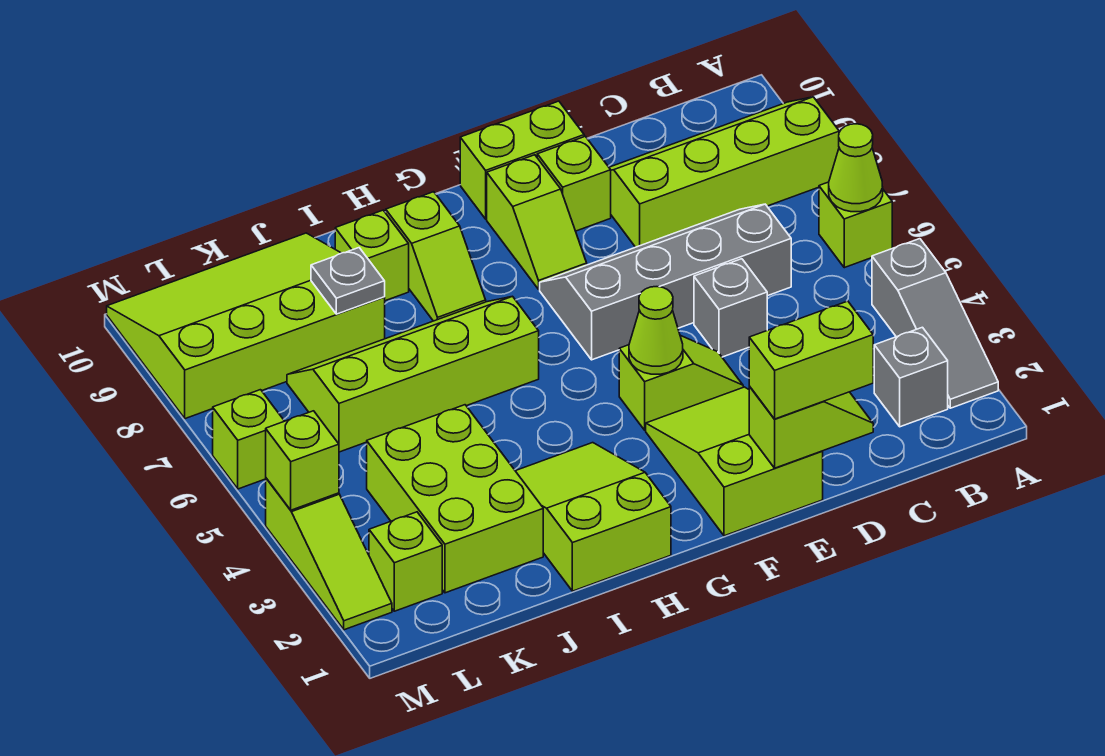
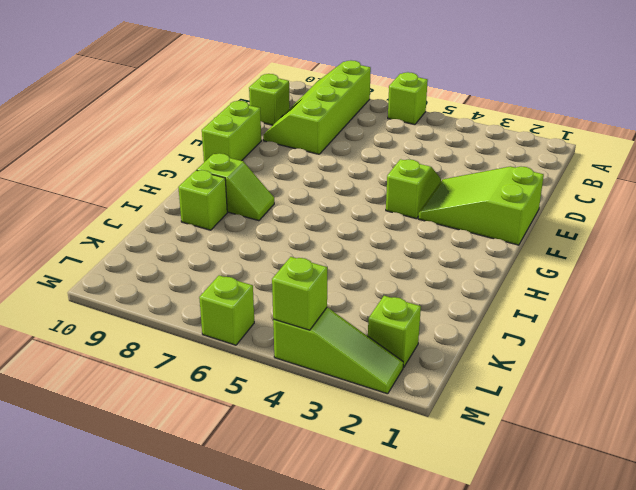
lime 1x1 brick [249,74,290,125] -> lime 1x1 brick moved to [537,136,611,231]
none -> grey 1x3 slope [872,239,998,408]
none -> grey 1x1 brick [874,327,948,427]
none -> grey 2x4 slope [540,204,791,360]

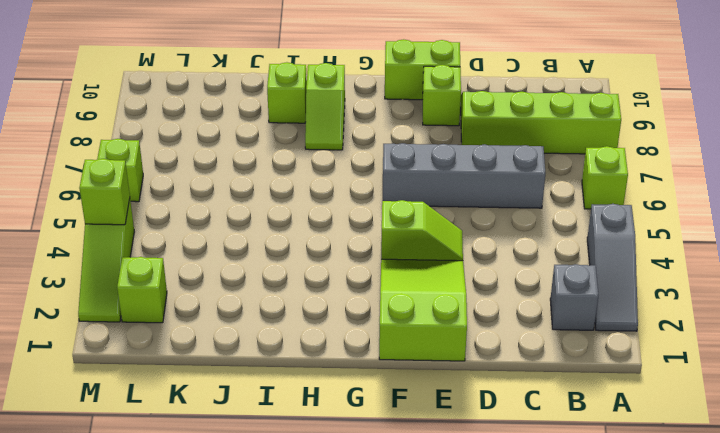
none -> grey 1x1 brick [694,259,767,357]
none -> lime 1x2 slope [487,155,587,289]
none -> lime 2x3 slope [516,443,671,591]

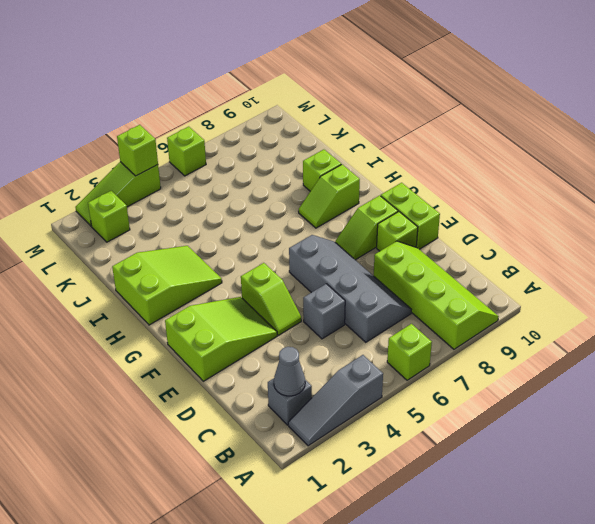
grey 1x1 cone [274,347,305,396] -> none
none -> lime 2x4 slope [287,296,539,452]
none -> lime 2x3 brick [367,405,543,593]
none -> lime 3x4 slope [107,233,385,419]

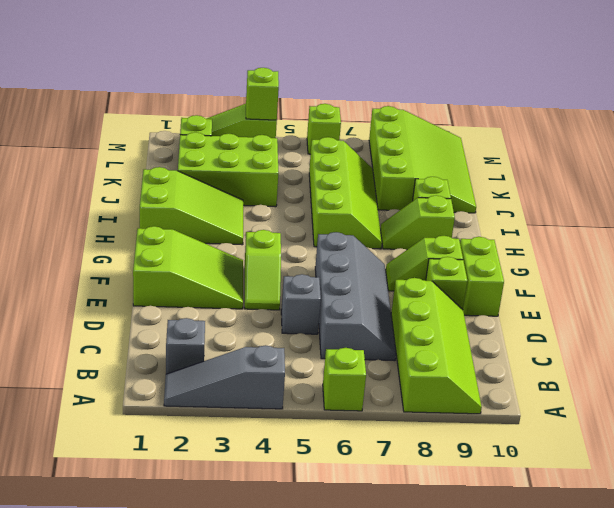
none -> lime 1x1 cone [829,124,883,212]
none -> lime 1x2 slope [749,386,873,468]
none -> lime 1x1 cone [629,287,683,374]

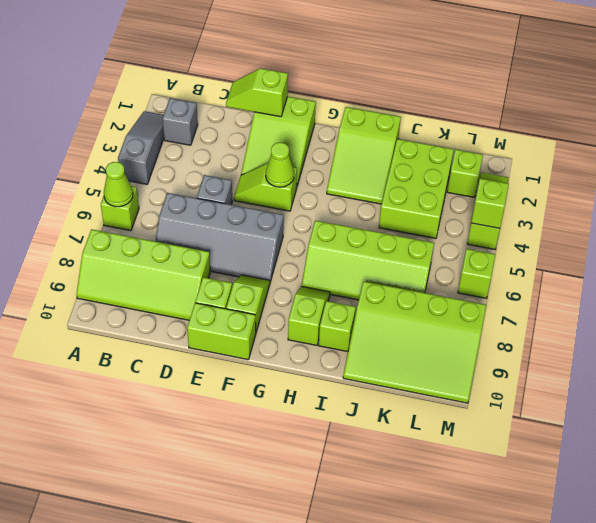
none -> grey 1x1 plate [311,248,385,314]
none -> lime 1x2 brick [749,301,873,419]

